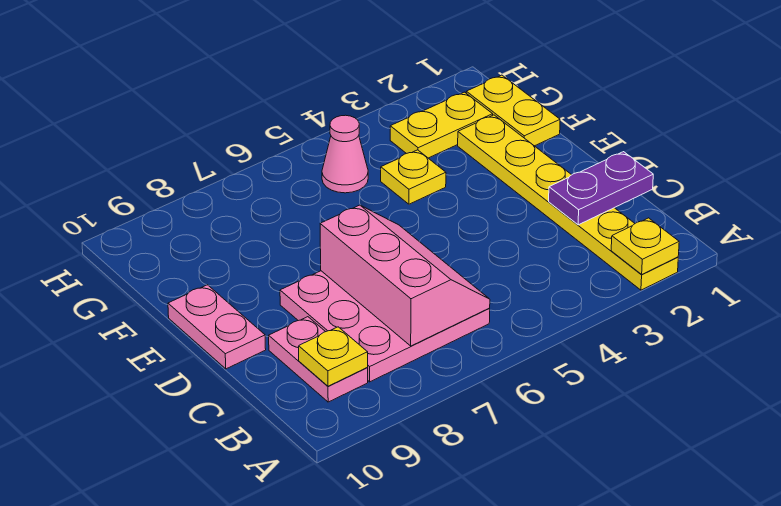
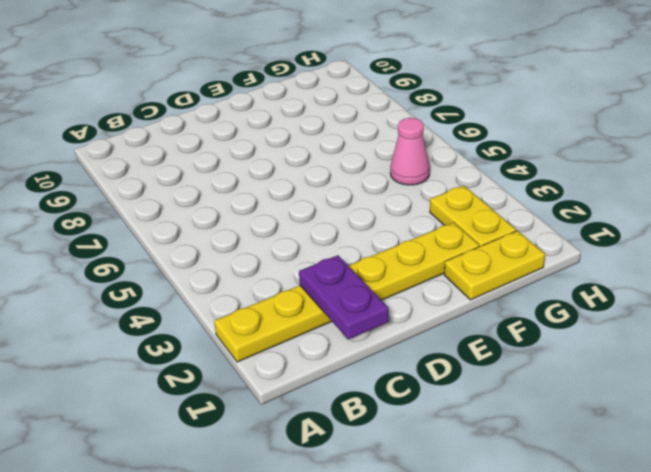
none -> pink 3x3 plate [280,271,490,382]
none -> pink 1x2 plate [269,317,368,402]
none -> pink 1x2 plate [168,285,266,369]

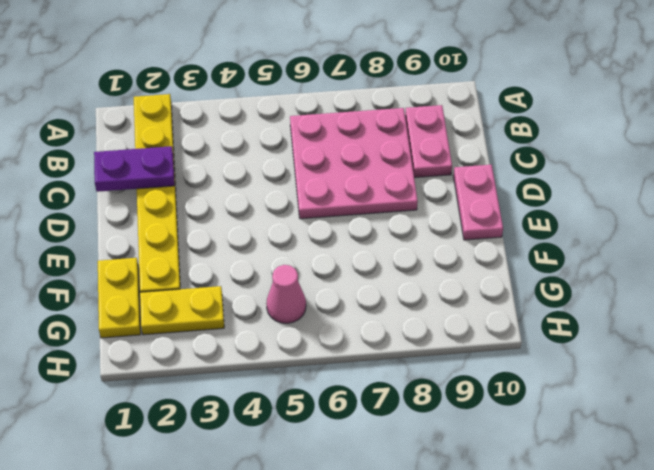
none -> yellow 1x1 plate [381,150,446,204]
none -> yellow 1x1 plate [611,218,679,275]
none -> pink 2x3 slope [320,205,490,346]

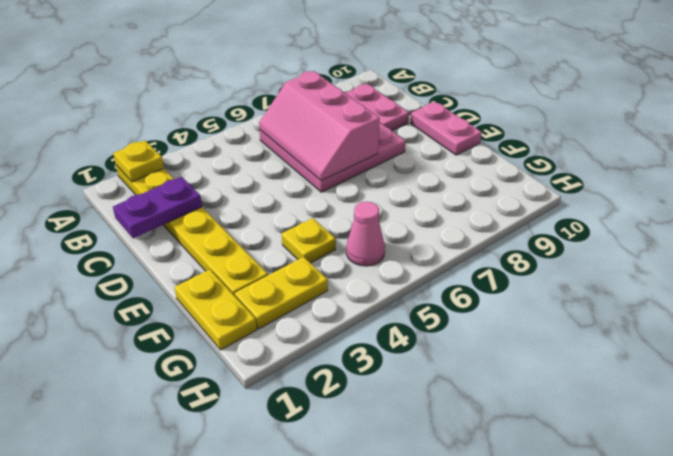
none -> yellow 1x1 plate [299,327,368,386]

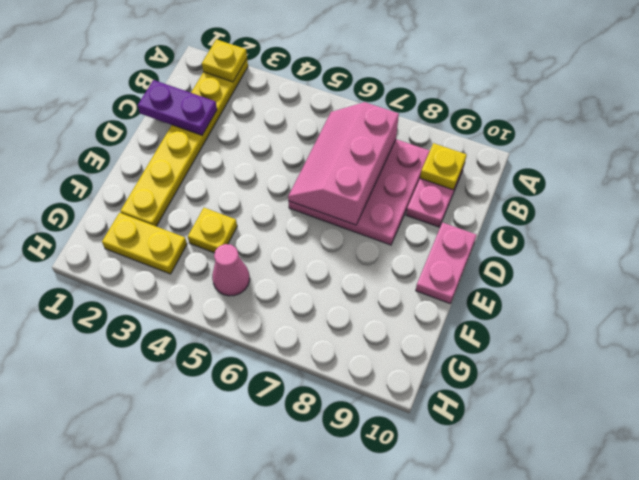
none -> yellow 1x2 plate [466,75,560,146]

